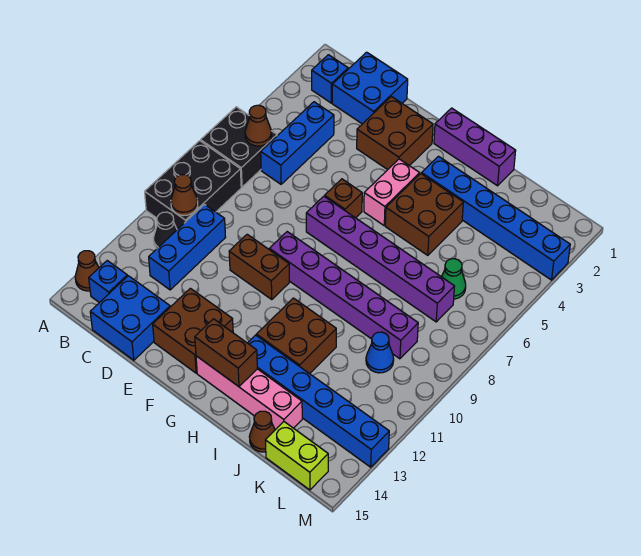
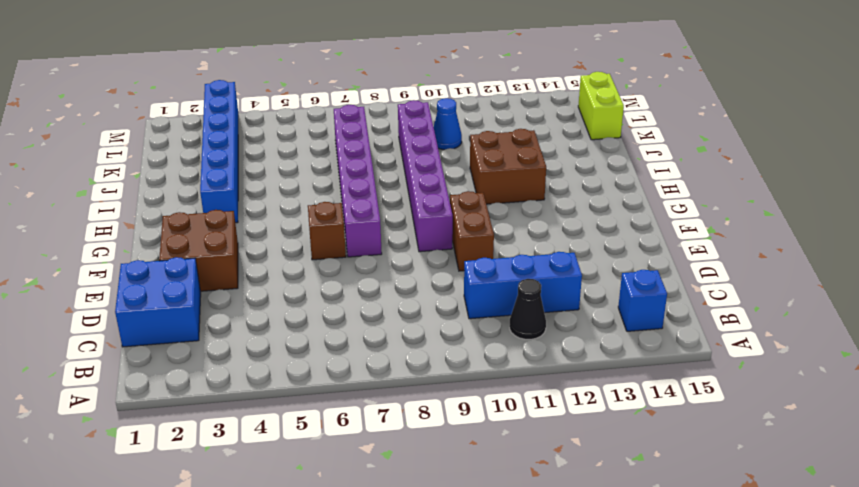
none -> black 2x2 brick [201,107,277,187]
none -> black 2x3 brick [145,141,241,229]
none -> brown 1x1 cone [75,251,99,291]
none -> blue 1x1 brick [312,55,348,103]

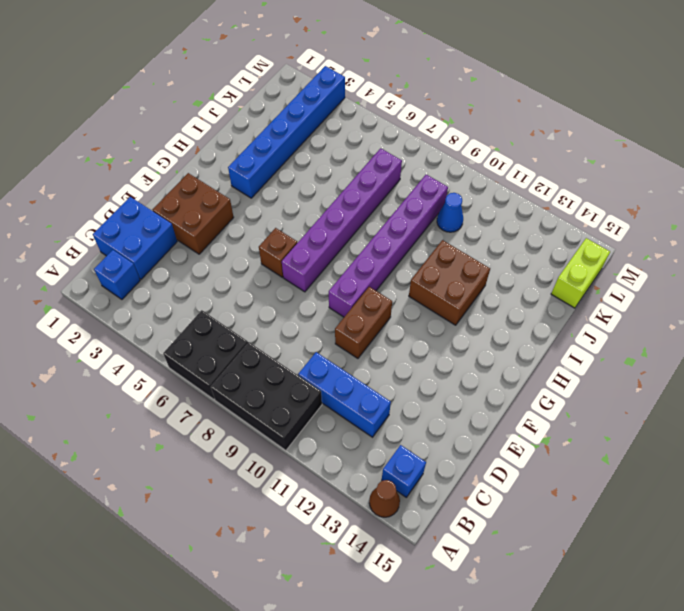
none -> black 1x1 cone [154,212,177,248]
none -> blue 1x3 brick [261,102,334,184]
none -> blue 2x2 brick [90,276,170,360]
none -> brown 2x2 brick [153,288,233,373]

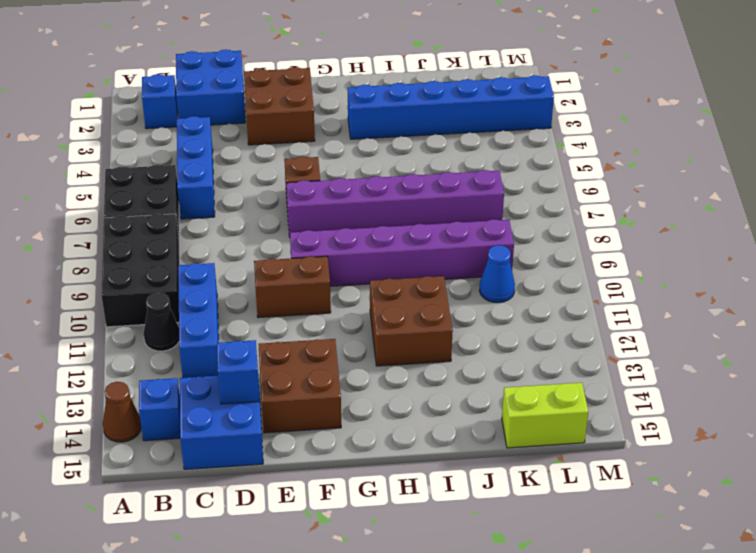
blue 1x1 brick [217,340,260,404] -> none
none -> purple 1x3 brick [434,108,516,186]
none -> pink 1x2 brick [364,159,420,225]
none -> pink 1x4 brick [196,356,302,430]
none -> brown 2x2 brick [385,174,463,255]

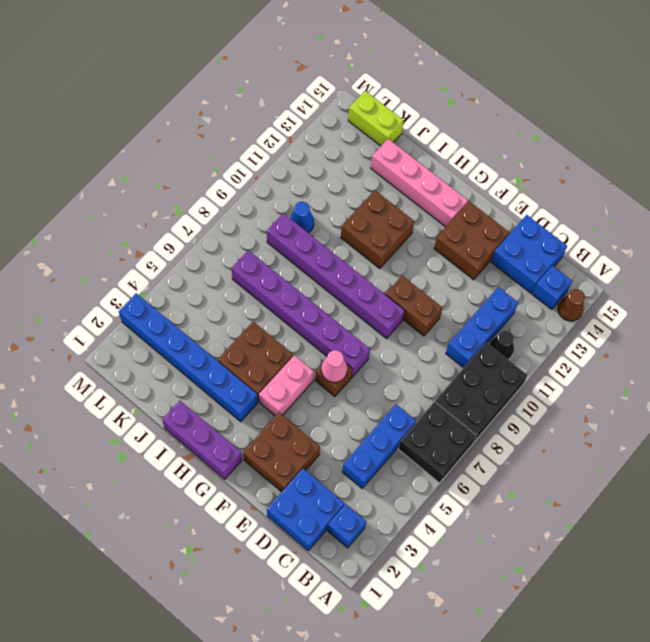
pink 1x1 cone [321,350,347,382] -> none
none -> blue 1x6 brick [248,335,389,467]
none -> brown 1x1 cone [249,411,275,452]
none -> green 1x1 cone [442,259,466,299]
none -> brown 1x1 cone [245,105,271,146]

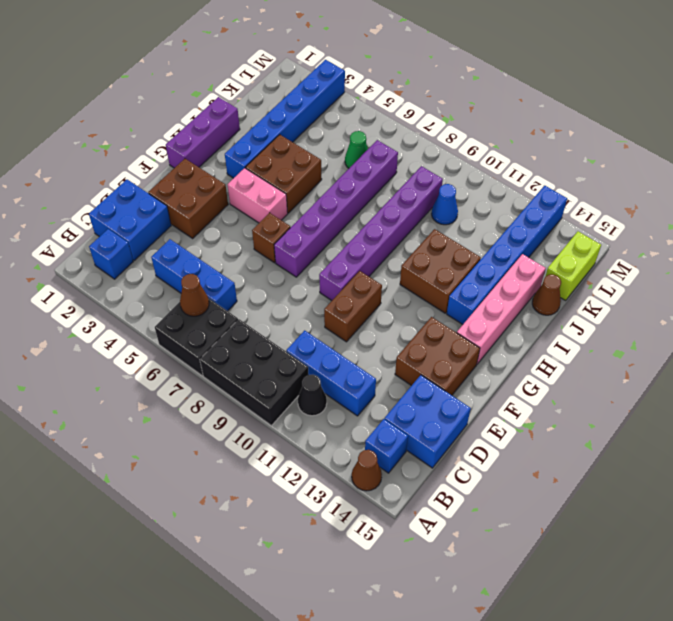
none -> brown 1x1 cone [171,175,198,216]
none -> brown 1x2 brick [195,319,257,387]

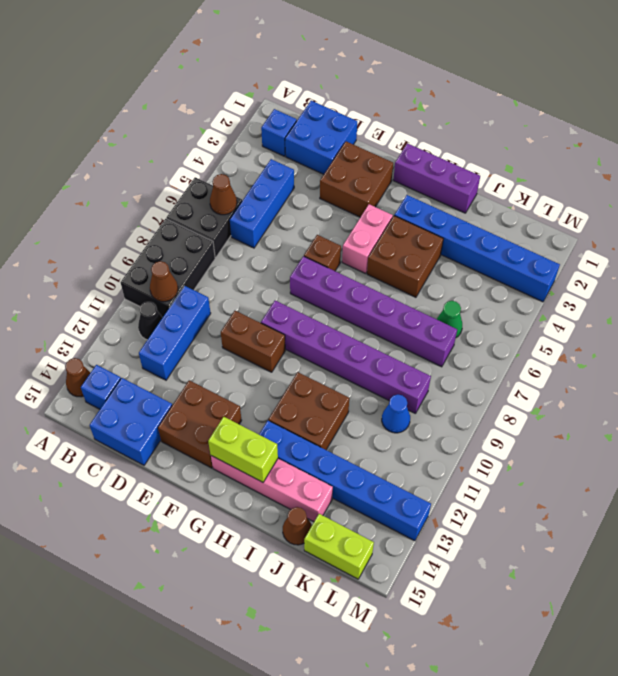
lime 1x2 brick [208,417,278,482] -> brown 1x2 brick [195,319,257,387]

